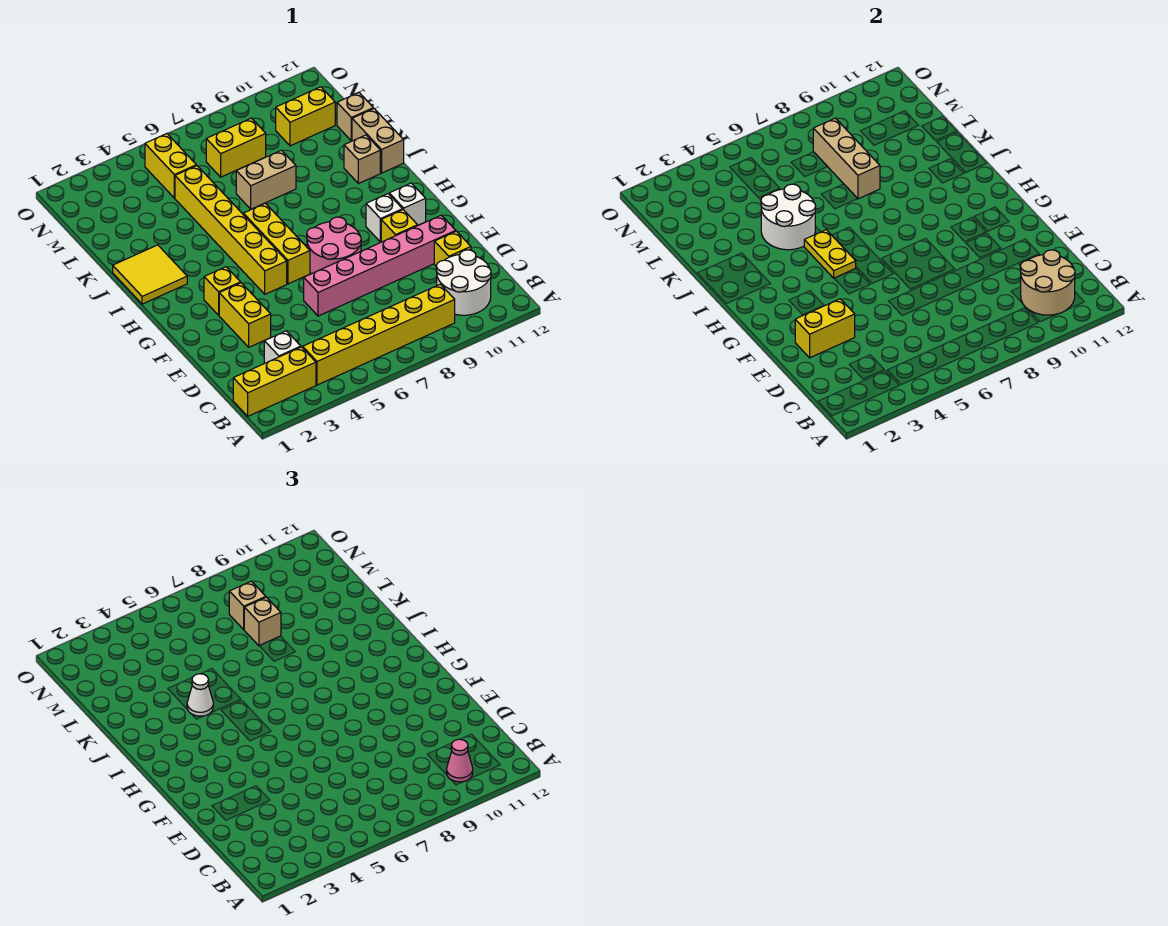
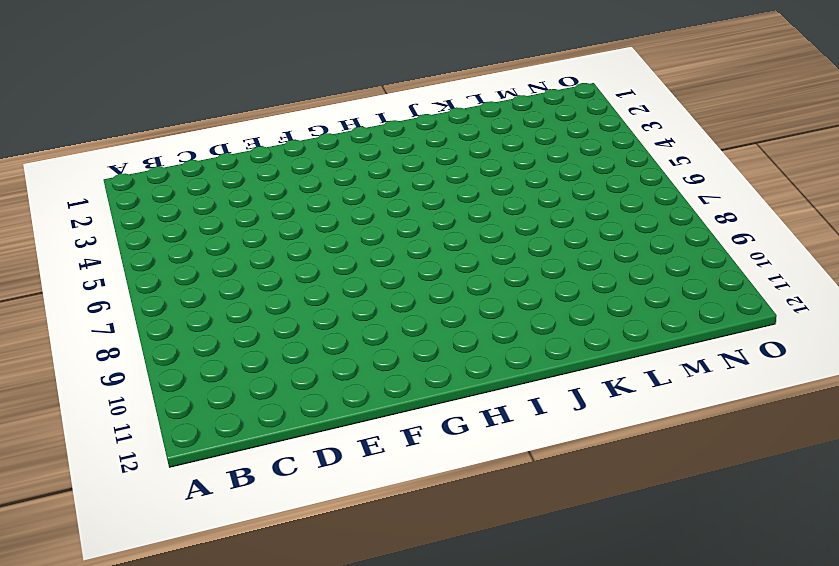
none -> yellow 1x3 brick [233,347,316,416]
none -> yellow 1x6 brick [303,284,455,385]
none -> white 2x2 round brick [436,250,491,315]
none -> white 1x1 brick [264,331,301,363]

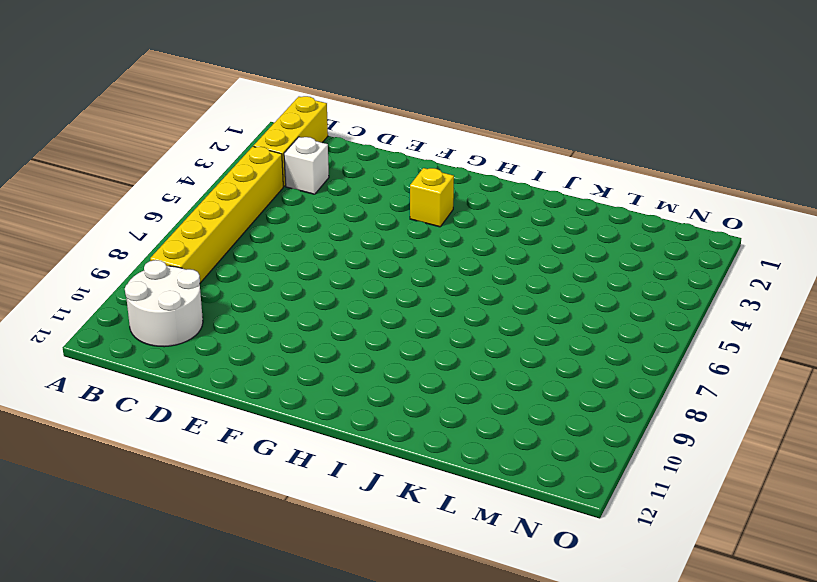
none -> yellow 1x1 brick [434,231,471,266]
none -> yellow 1x2 brick [219,283,271,347]
none -> pink 1x6 brick [304,215,456,316]
none -> pink 2x2 round brick [307,217,361,274]

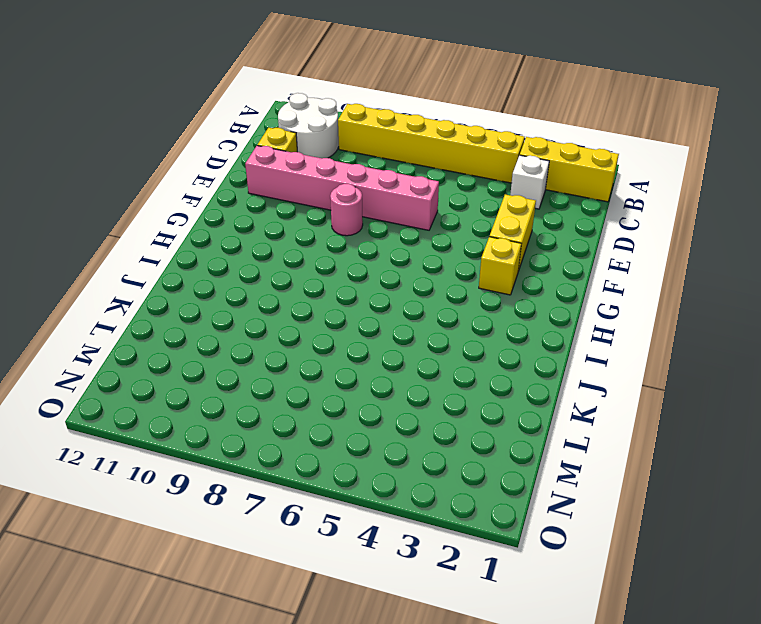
pink 1x1 round brick [330,184,363,236] -> pink 2x2 round brick [307,217,361,274]
none -> yellow 1x1 brick [381,210,418,242]
none -> yellow 1x6 brick [175,166,287,294]
none -> yellow 1x3 brick [243,203,310,284]
none -> white 1x1 brick [366,194,403,242]

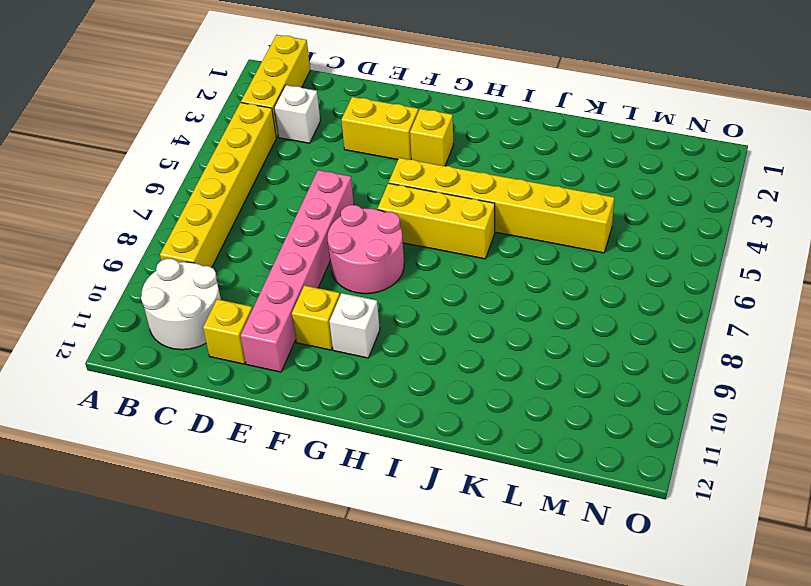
none -> white 1x1 brick [389,183,426,225]
none -> yellow 2x2 tile [113,245,187,304]
none -> tan 1x1 brick [344,135,380,184]
none -> tan 1x2 brick [352,109,404,173]

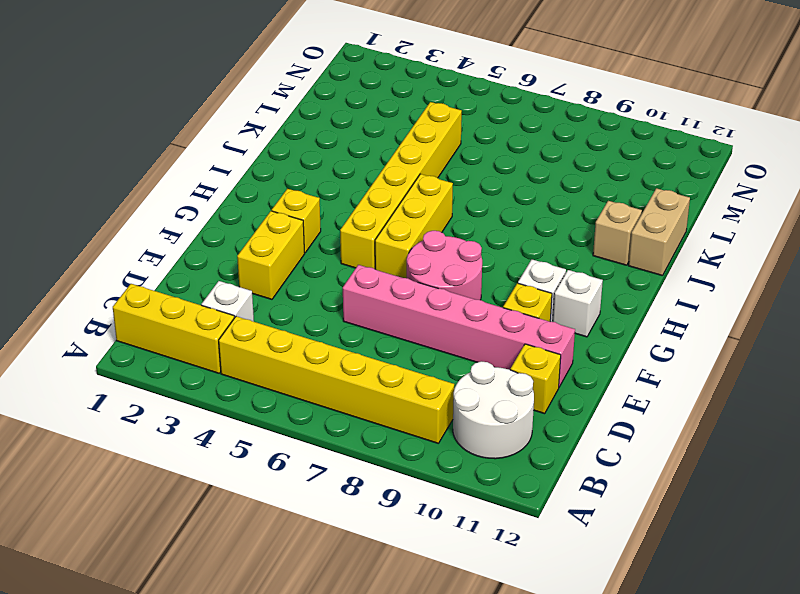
none -> yellow 2x2 tile [113,245,187,304]
none -> tan 1x2 brick [236,150,296,209]
none -> tan 1x1 brick [337,93,373,141]
none -> yellow 1x2 brick [145,134,196,198]

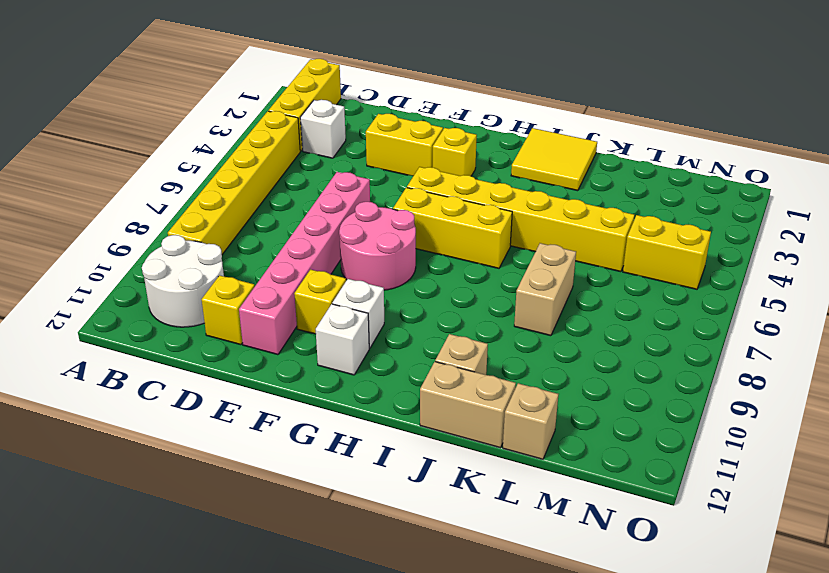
none -> yellow 1x2 brick [206,118,266,177]
none -> yellow 1x2 brick [276,87,335,146]
none -> tan 2x2 round brick [1020,250,1075,315]
none -> yellow 1x2 brick [795,299,855,358]

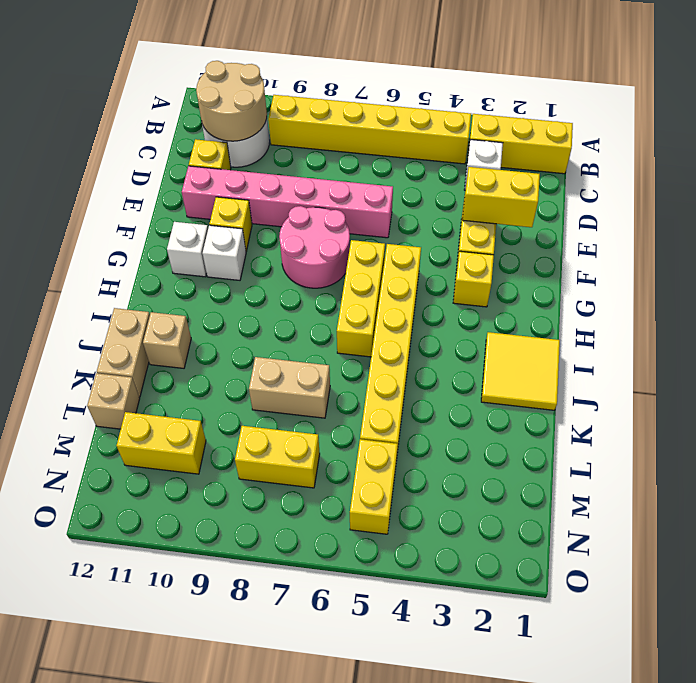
none -> yellow 1x2 plate [804,230,856,278]
none -> white 2x2 round brick [761,184,816,250]
none -> tan 1x3 brick [813,118,880,199]
none -> pink 1x1 cone [447,739,473,782]

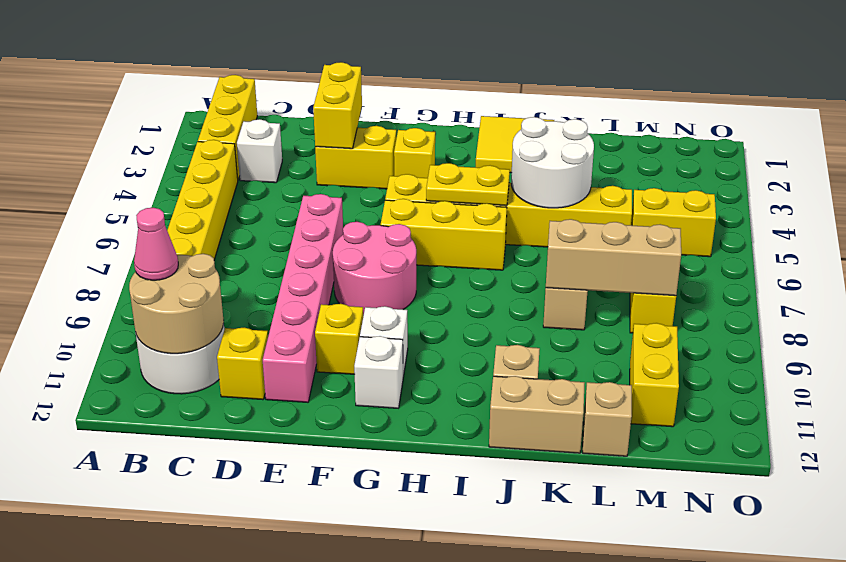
none -> white 1x1 cone [187,674,213,716]
none -> tan 1x1 brick [244,597,281,646]
none -> tan 1x1 brick [229,581,266,630]

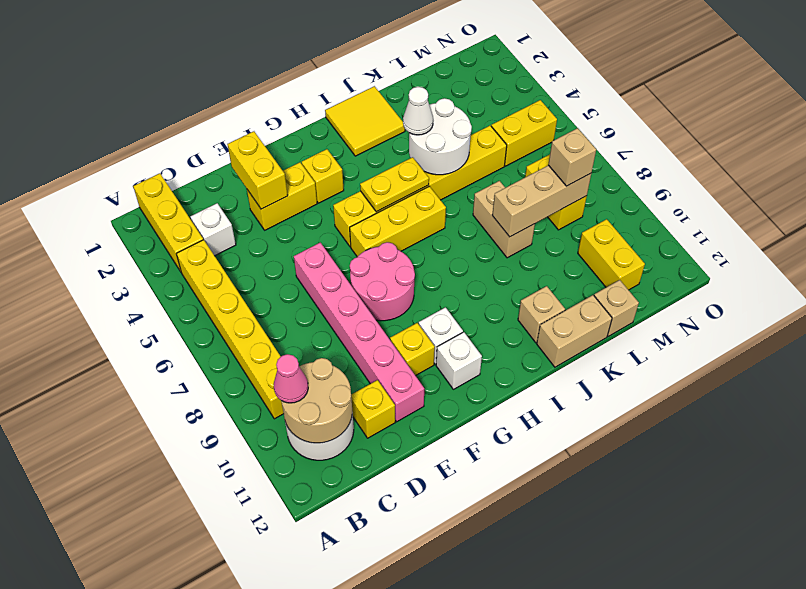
none -> tan 1x1 brick [244,597,281,646]

